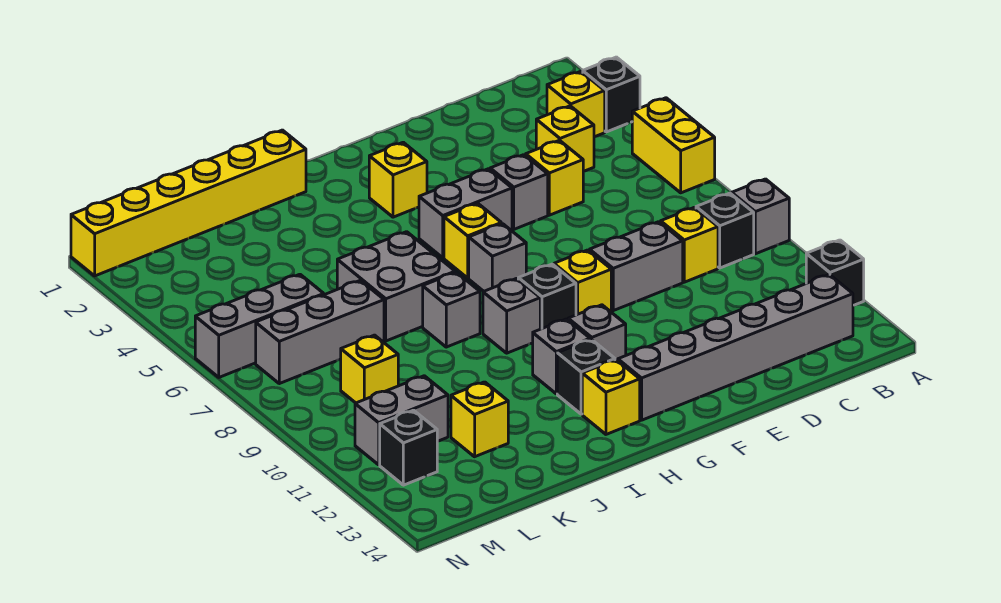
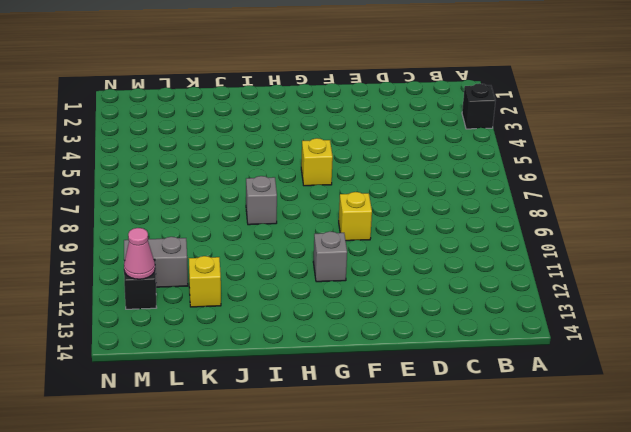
pink 1x1 cone [124,228,155,279] -> none
none -> yellow 1x2 brick [632,98,715,193]
none -> grey 1x1 brick [732,179,789,254]
none -> black 1x1 brick [806,240,864,305]
none -> yellow 1x1 brick [547,71,605,137]

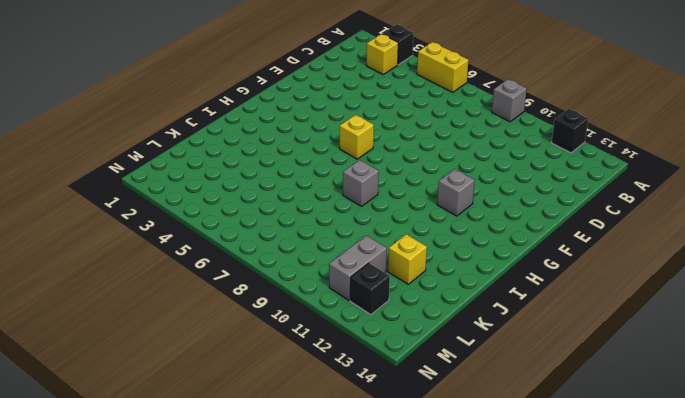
none -> black 1x1 brick [696,193,754,268]
none -> grey 1x6 brick [618,274,853,420]
none -> yellow 1x1 brick [536,106,594,171]
none -> yellow 1x1 brick [661,207,718,282]

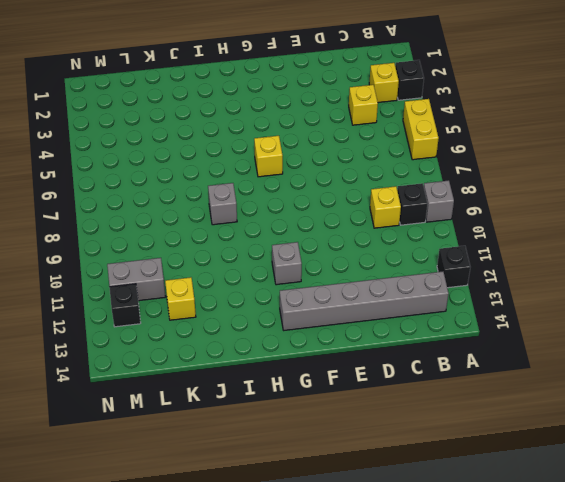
none -> yellow 1x1 brick [526,140,583,215]
none -> grey 1x2 brick [590,222,683,311]
none -> grey 1x1 brick [490,155,548,229]
none -> grey 1x2 brick [419,169,512,258]

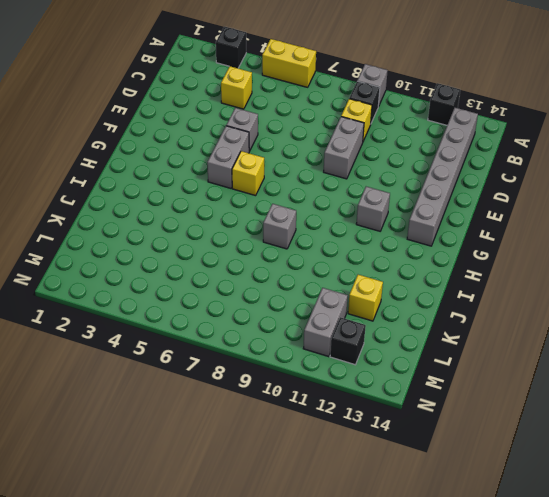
none -> yellow 1x1 brick [547,71,605,137]
none -> yellow 1x1 brick [526,140,583,215]
none -> yellow 1x1 brick [554,250,611,315]
none -> yellow 1x1 brick [369,142,427,217]

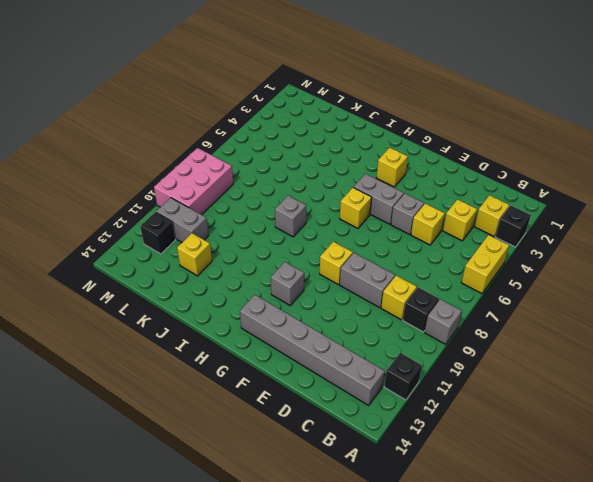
pink 2x3 brick [154,148,233,215] -> none
none -> grey 1x1 brick [469,224,526,291]
none -> black 1x1 brick [518,264,576,329]
none -> grey 1x1 brick [483,278,540,353]
none -> grey 1x1 brick [533,319,590,394]

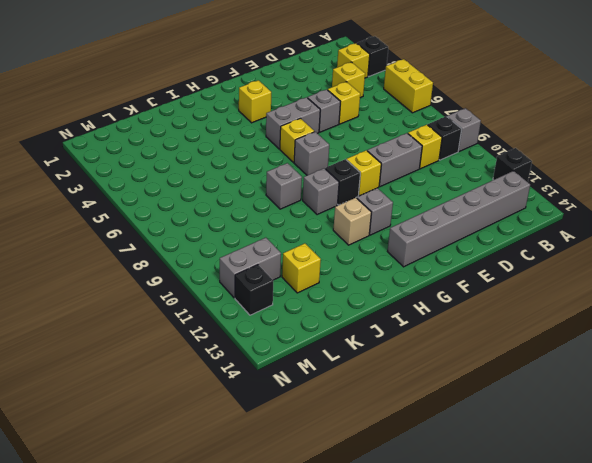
tan 1x1 brick [333,198,371,245] -> grey 1x1 brick [533,319,590,394]
none -> black 1x1 brick [557,339,615,414]
none -> yellow 1x1 brick [582,360,640,434]
none -> yellow 1x6 brick [71,130,306,276]
none -> grey 2x2 brick [337,232,455,341]

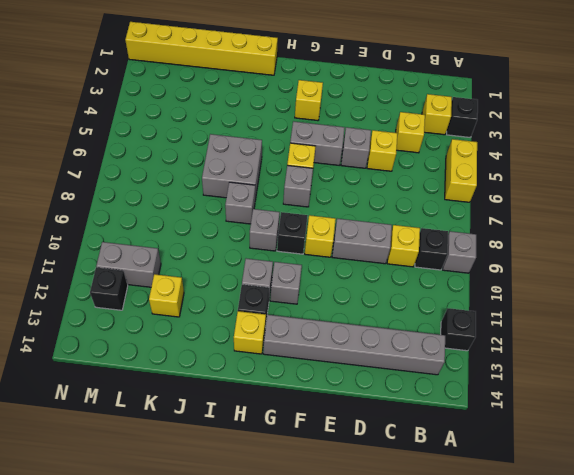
none -> grey 1x3 brick [256,280,384,384]
none -> grey 1x3 brick [195,274,324,377]
none -> yellow 1x1 brick [340,335,398,403]

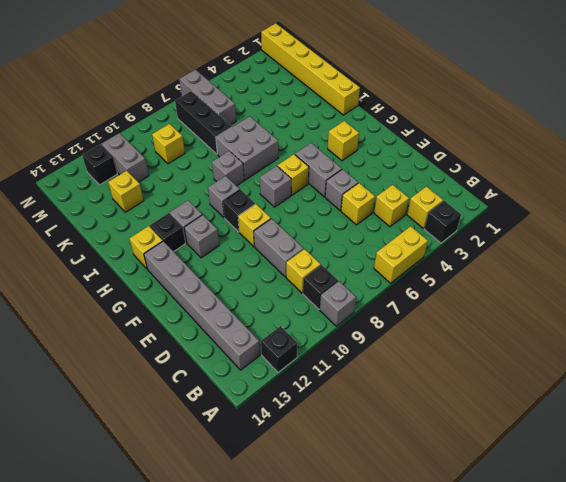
black 1x3 brick [175,91,232,154] -> grey 1x3 brick [256,280,384,384]

